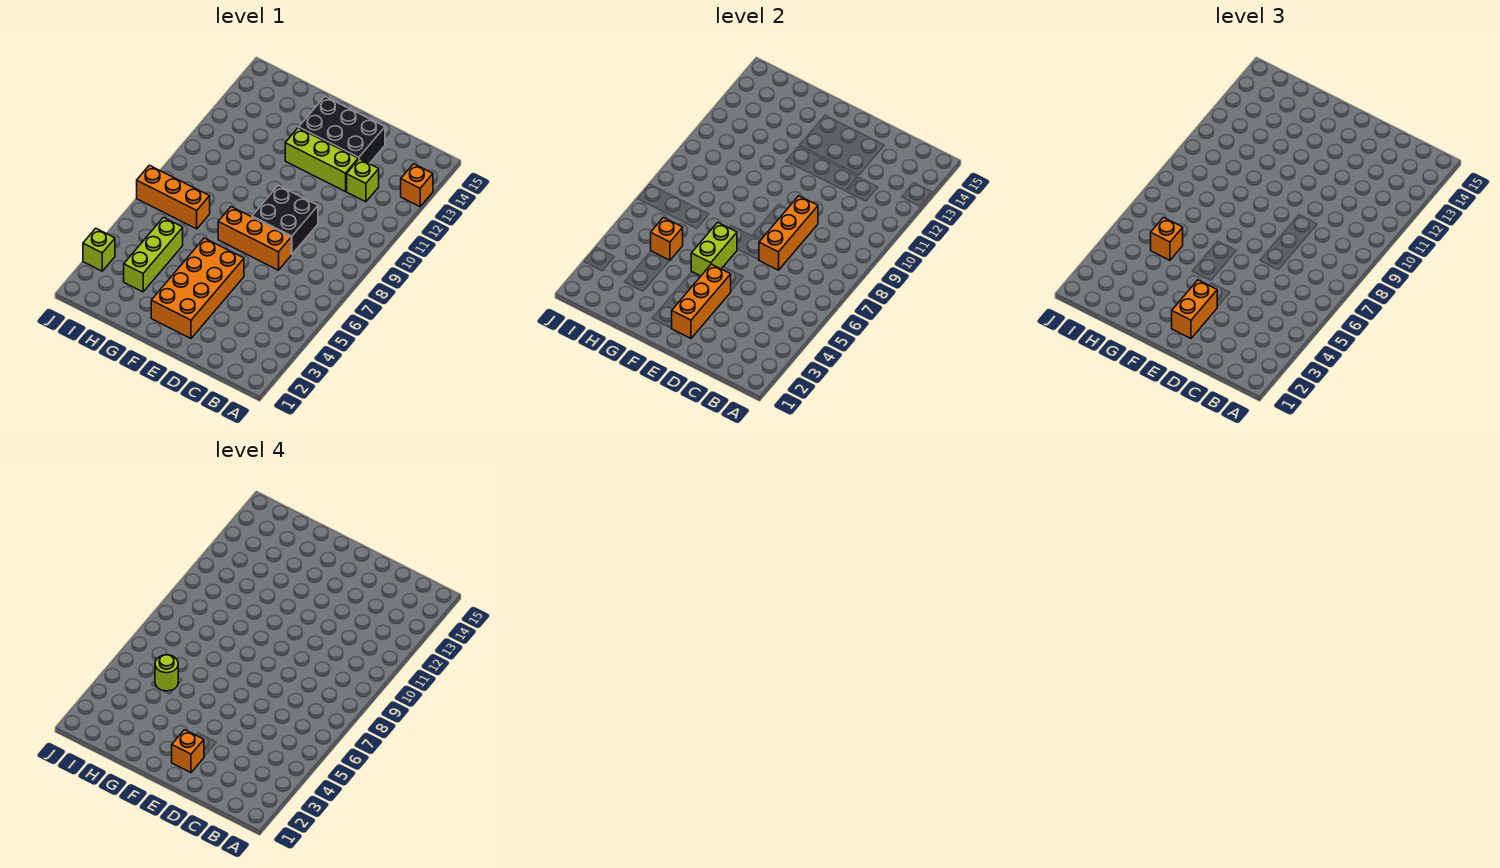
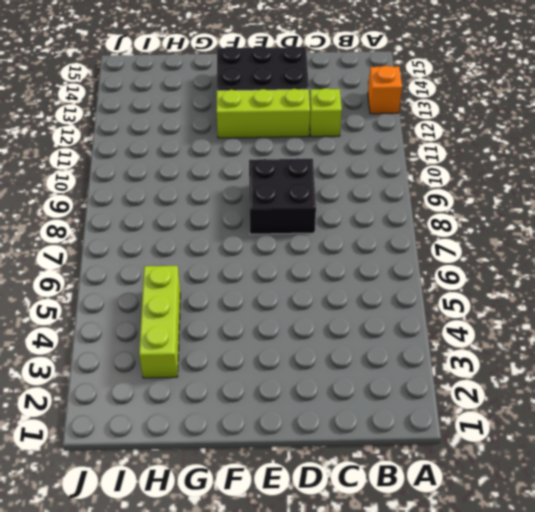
none -> orange 1x3 brick [218,207,291,270]
none -> orange 2x4 brick [151,238,244,339]
none -> orange 1x3 brick [137,165,210,229]

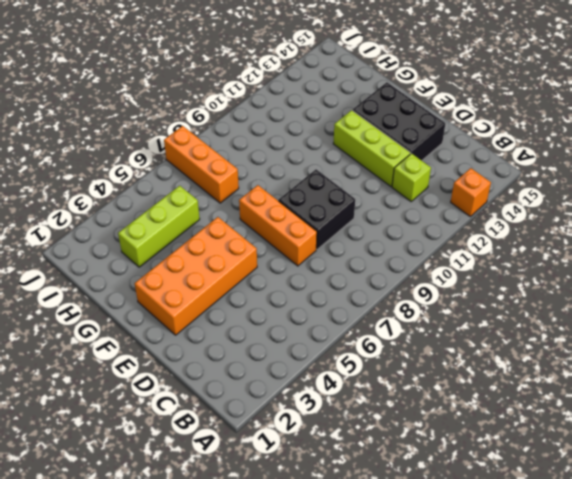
none -> lime 1x1 brick [83,228,115,271]
none -> orange 1x3 brick [759,196,818,270]
none -> orange 1x3 brick [671,264,731,339]

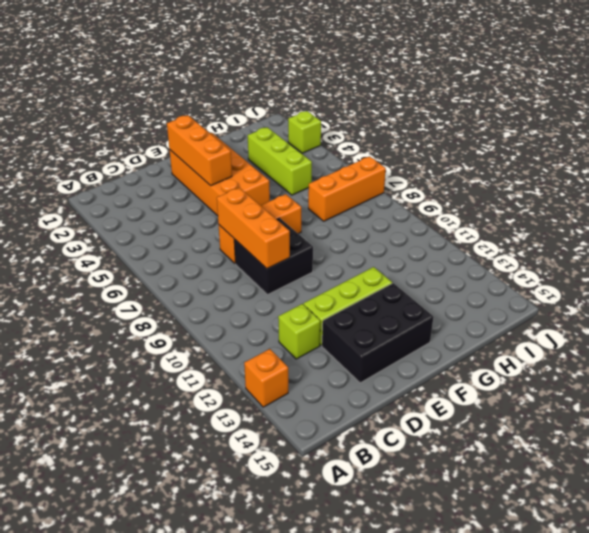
none -> lime 1x2 brick [691,222,737,276]
none -> orange 1x1 brick [651,218,683,260]
none -> orange 1x2 brick [1172,280,1217,339]

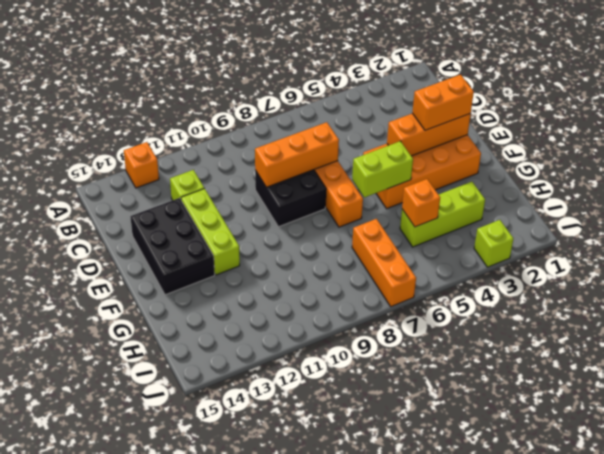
none -> orange 1x1 brick [1151,218,1183,260]
none -> orange 1x1 brick [172,730,204,773]
none -> lime 1x1 round brick [155,655,178,691]

